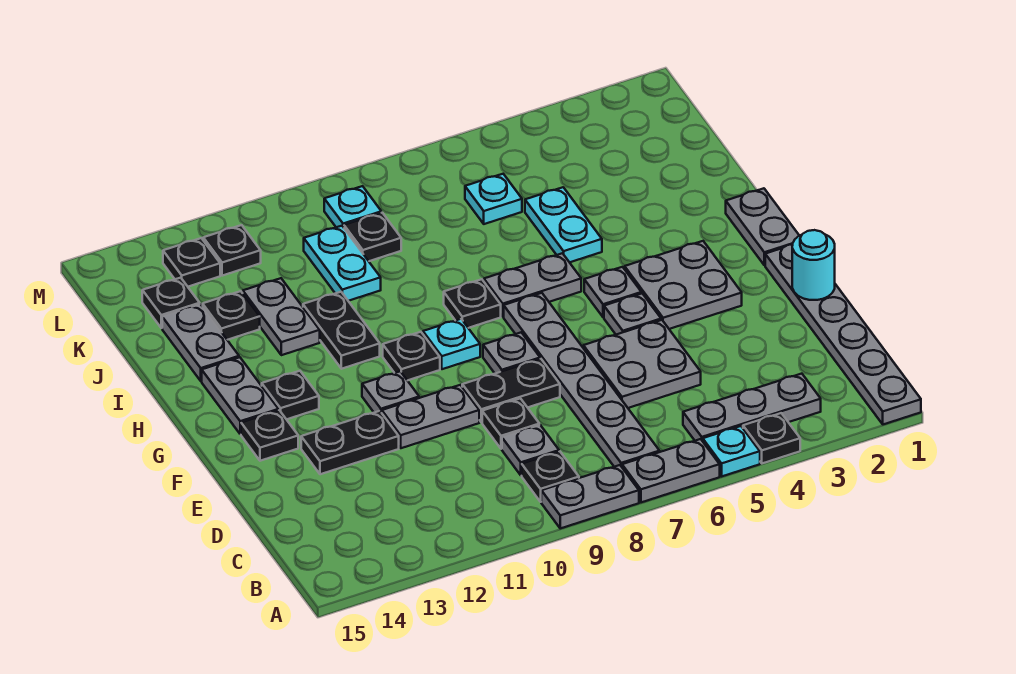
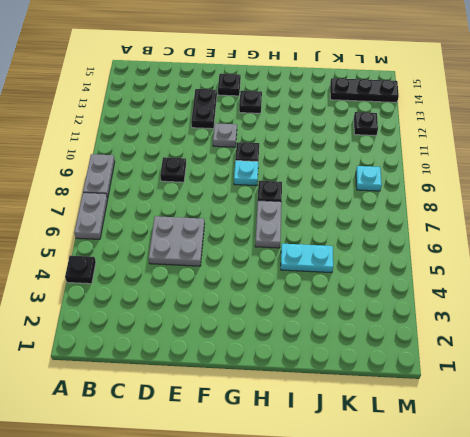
black 1x3 plate [330,78,399,102] -> black 1x1 plate [142,278,200,328]
none -> grey 1x6 plate [765,244,921,424]
none -> cyan 1x1 plate [703,426,760,476]
none -> grey 1x3 plate [683,374,821,441]
none -> grey 1x6 plate [504,293,660,467]

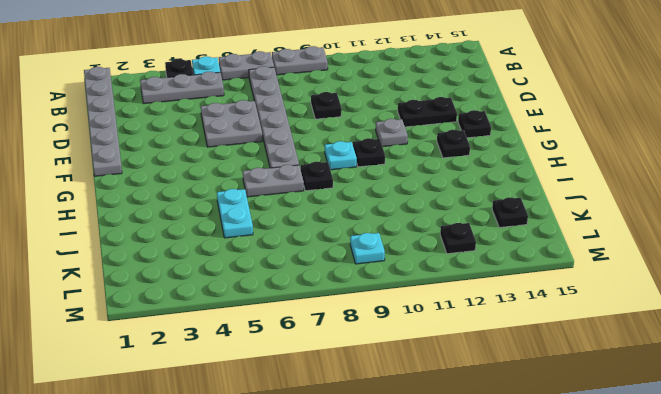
none -> black 1x1 plate [522,452,579,502]
none -> grey 1x1 plate [502,425,559,475]
none -> black 1x2 plate [462,359,560,422]
none -> grey 1x2 plate [382,385,479,448]

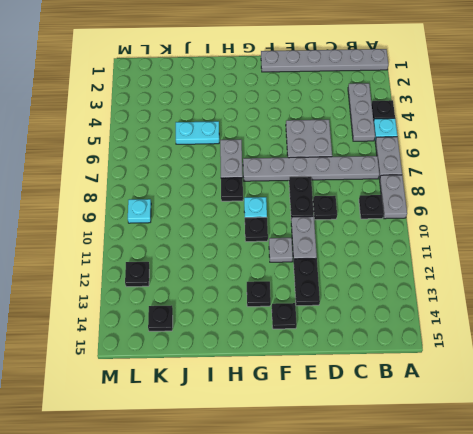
none -> grey 1x1 plate [502,425,559,475]
none -> grey 2x2 plate [625,241,742,329]
none -> grey 1x1 plate [604,293,661,335]
none -> grey 1x1 plate [483,332,540,374]

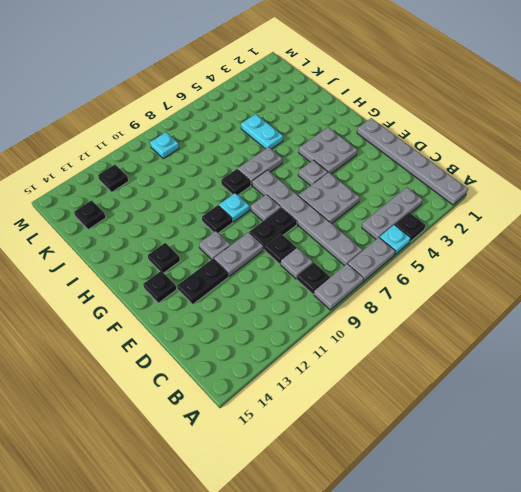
none -> grey 1x2 plate [726,188,799,265]
none -> grey 1x1 plate [584,267,641,317]
none -> grey 1x2 plate [202,357,279,434]
none -> black 1x2 plate [303,292,380,369]

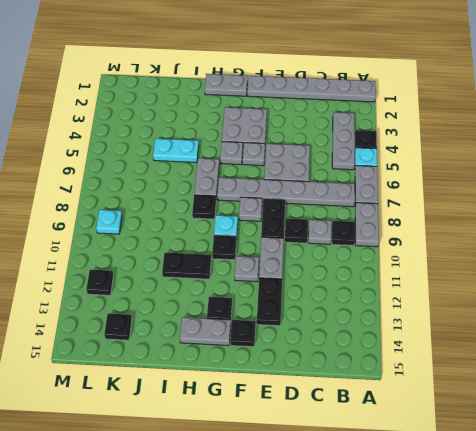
none -> grey 1x2 plate [243,278,320,355]
none -> grey 1x2 plate [162,304,239,381]
none -> cyan 1x2 plate [304,226,381,301]
none -> black 1x1 plate [203,291,260,340]

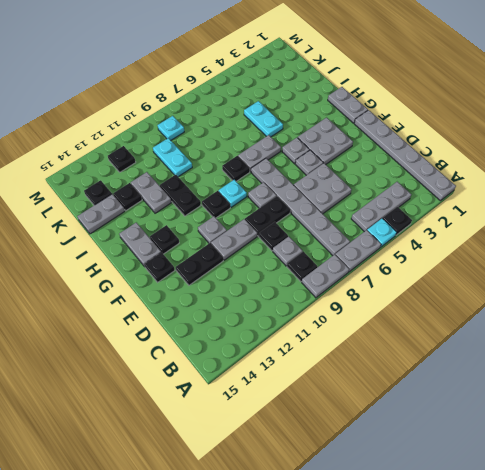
grey 1x2 plate [77,194,125,234] -> grey 1x2 plate turned to [162,304,239,381]
none -> cyan 1x1 plate [465,174,522,224]
none -> black 1x1 plate [344,213,401,261]
none -> black 1x1 plate [163,238,220,287]
none -> cyan 1x1 round brick [792,230,835,300]

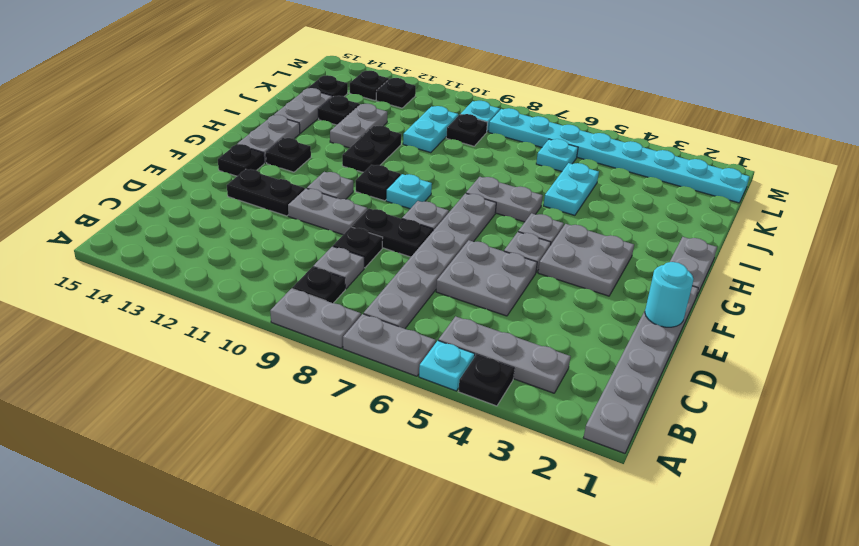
cyan 1x8 plate [489,108,749,203] -> none
none -> black 1x1 plate [444,279,501,328]

